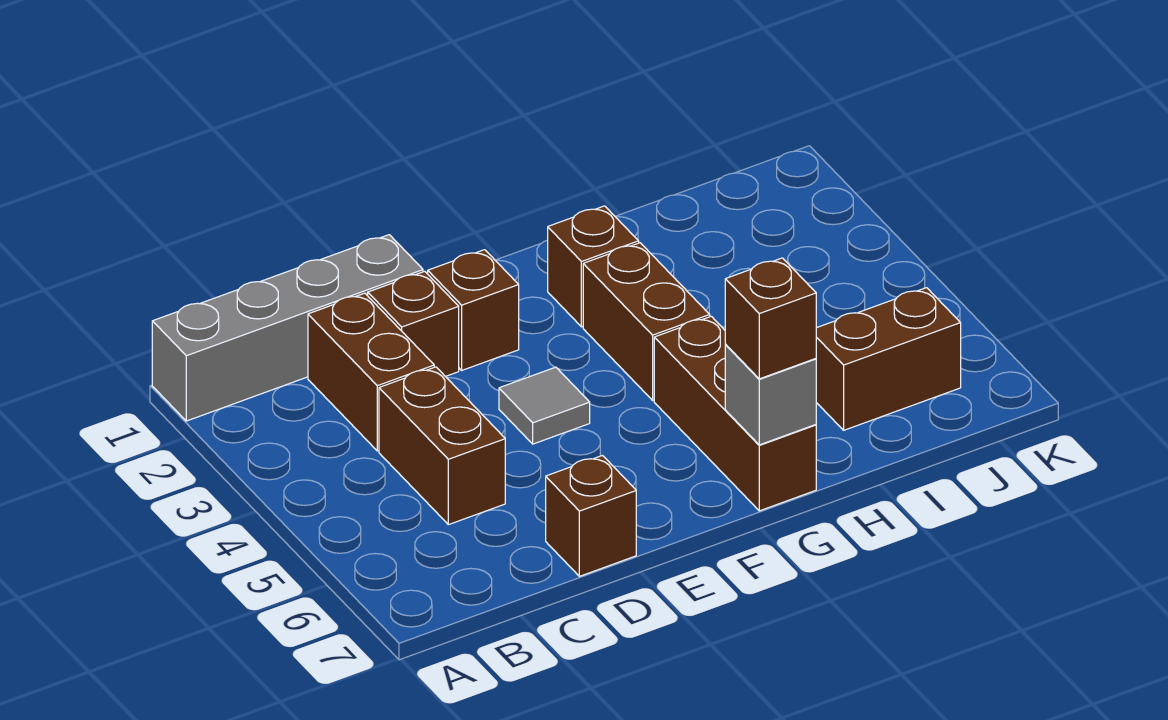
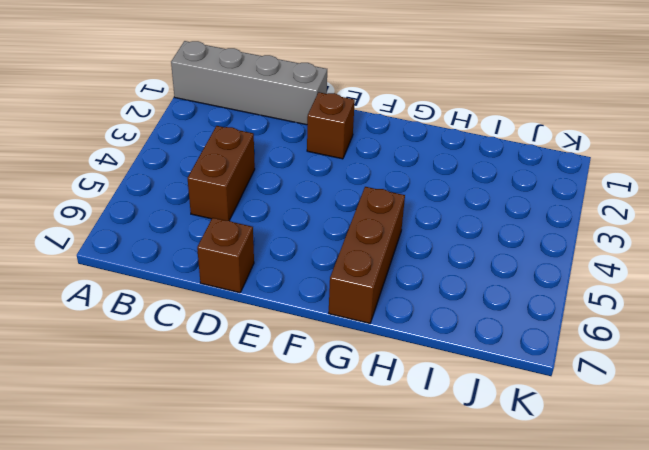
none -> brown 1x2 brick [308,293,434,451]
none -> brown 1x1 brick [368,271,459,377]
none -> grey 1x1 tile [499,367,590,444]

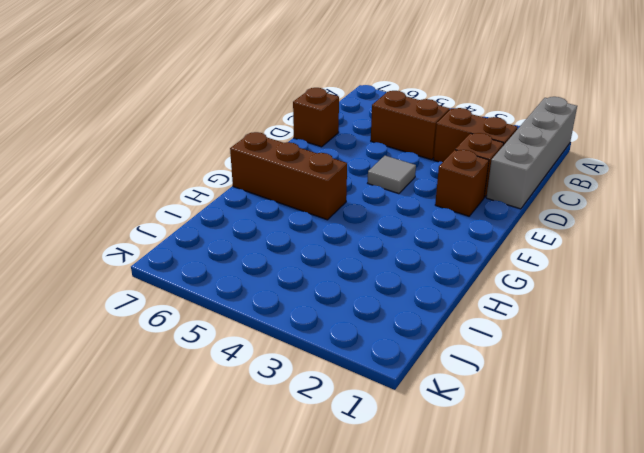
none -> brown 1x1 brick [548,206,639,327]
none -> brown 1x2 brick [583,243,710,400]
none -> brown 1x2 brick [816,288,961,430]

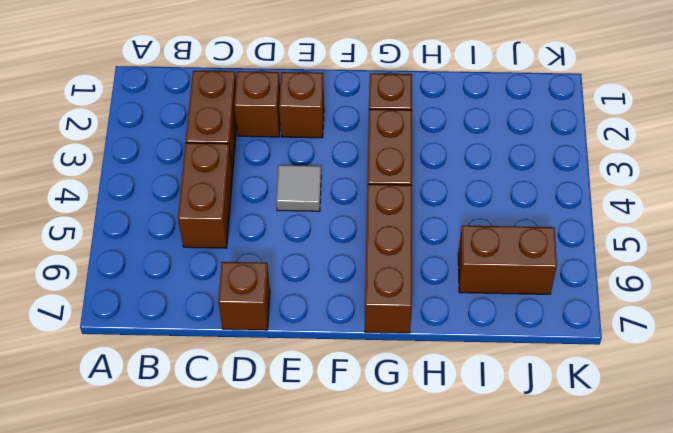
none -> grey 1x4 brick [152,235,423,421]
none -> grey 1x1 brick [725,345,816,445]
none -> brown 1x1 brick [725,258,816,379]

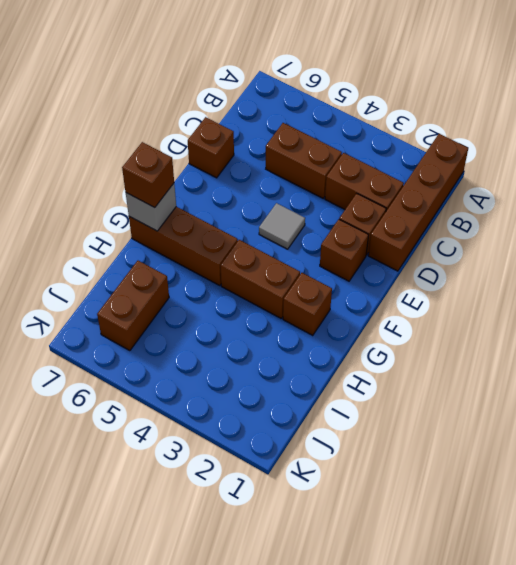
brown 1x4 brick [368,134,468,271] -> grey 1x4 brick [152,235,423,421]

